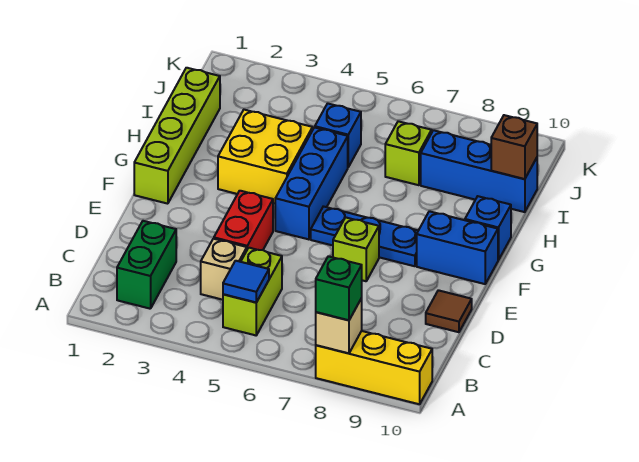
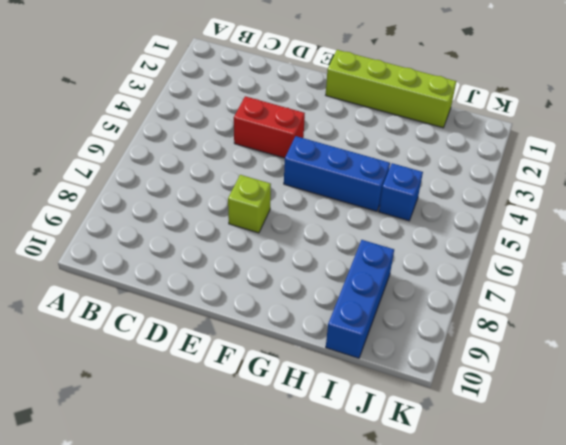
none -> yellow 1x3 brick [316,331,432,404]
none -> green 1x2 brick [117,221,176,309]
none -> lime 1x2 brick [223,248,282,335]

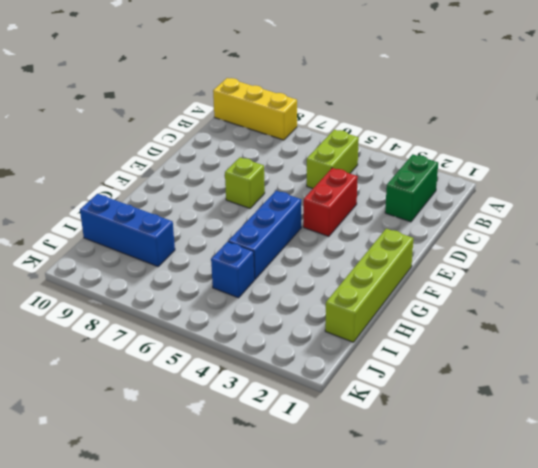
none -> tan 1x1 brick [201,239,247,300]
none -> brown 1x1 tile [426,290,472,332]
none -> blue 1x3 plate [311,206,418,266]

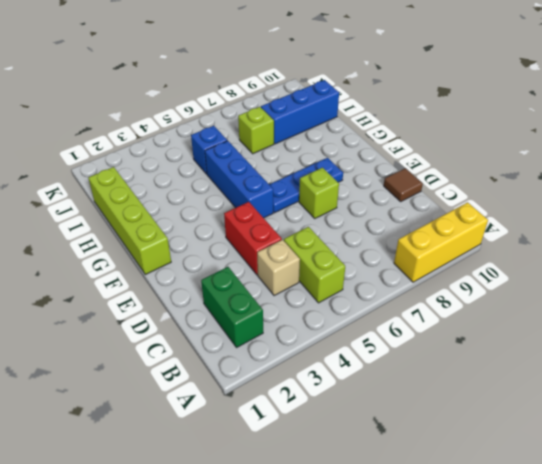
none -> blue 1x2 brick [417,211,498,284]
none -> yellow 2x2 brick [218,110,313,203]
none -> blue 1x1 brick [465,196,511,260]

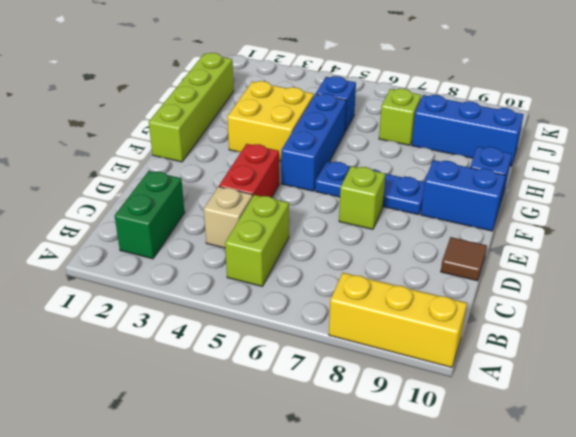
none -> tan 1x1 brick [316,298,362,353]
none -> blue 1x1 tile [223,261,269,302]
none -> brown 1x1 brick [491,115,537,179]

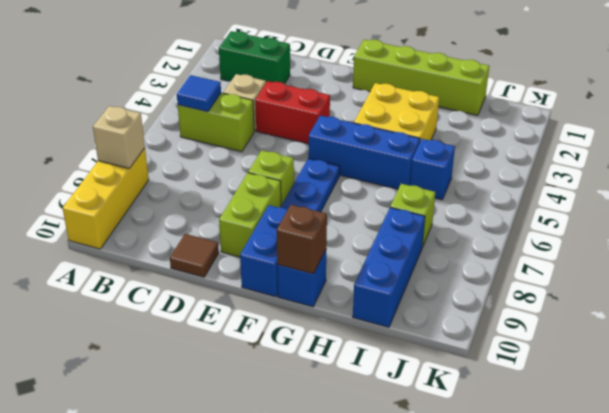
lime 1x2 brick [219,173,281,257] -> none
brown 1x1 brick [277,205,327,274] -> brown 1x1 brick moved to [491,115,537,179]
none -> green 1x1 brick [316,256,362,320]

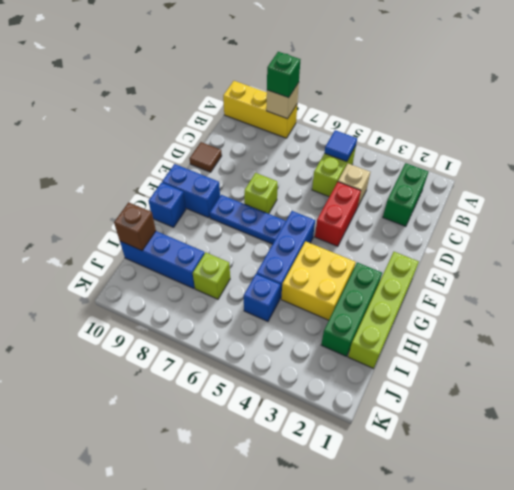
green 1x3 brick [321,263,382,356] -> none

